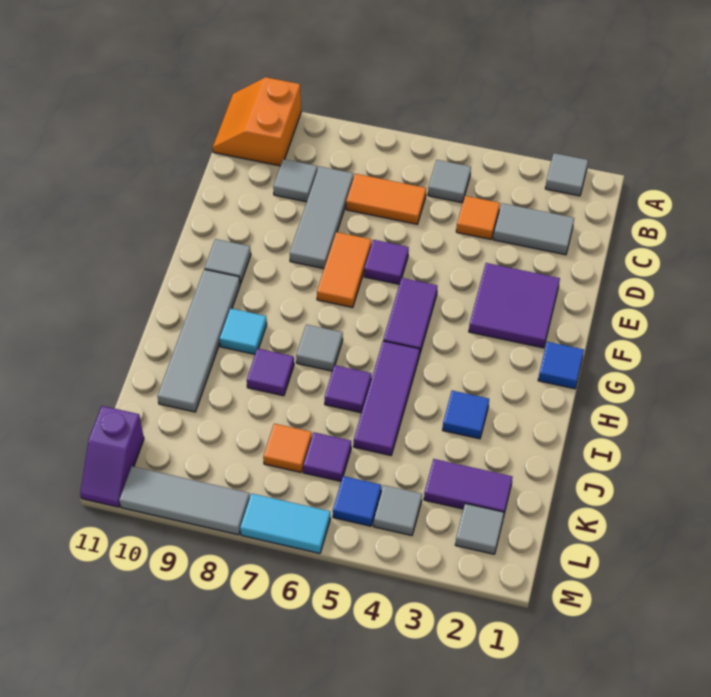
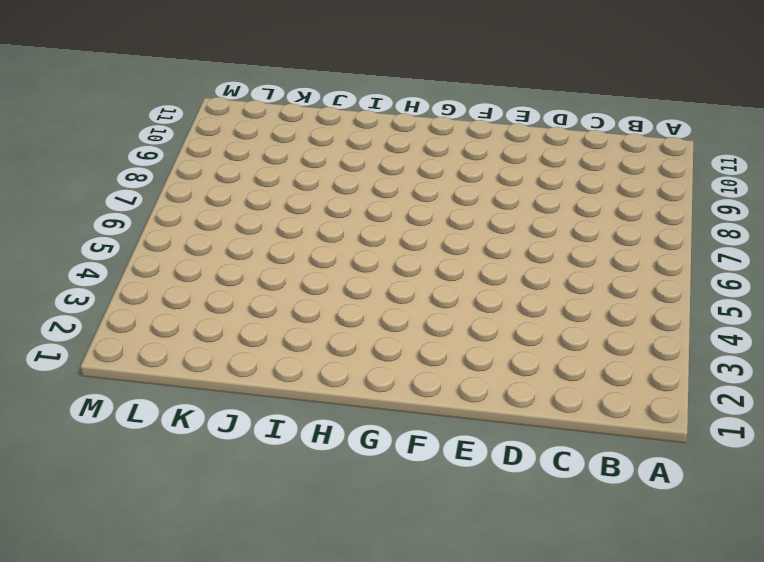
none -> grey 1x1 tile [545,153,588,196]
none -> orange 2x2 slope [213,77,301,166]
none -> grey 1x1 tile [428,160,471,203]
none -> grey 1x2 tile [493,203,574,255]

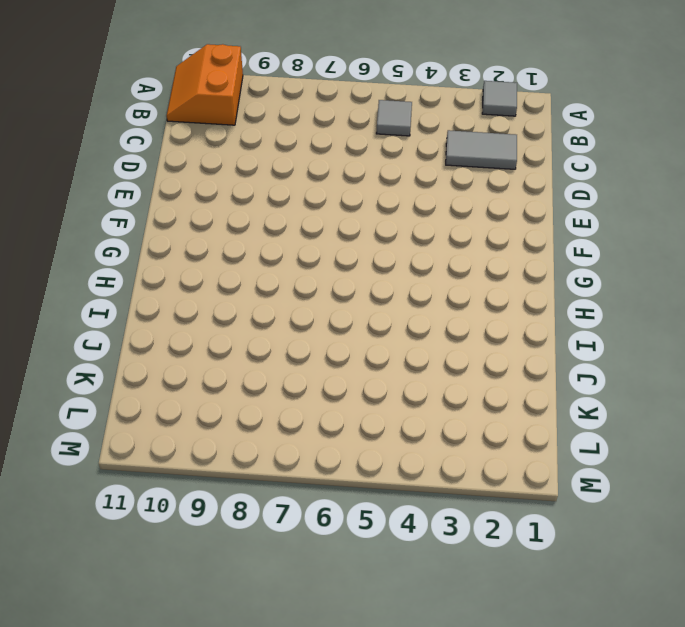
none -> orange 1x1 tile [456,196,500,239]
none -> orange 1x2 tile [346,174,426,224]
none -> grey 1x3 tile [290,166,353,269]
none -> grey 1x1 tile [273,159,317,202]

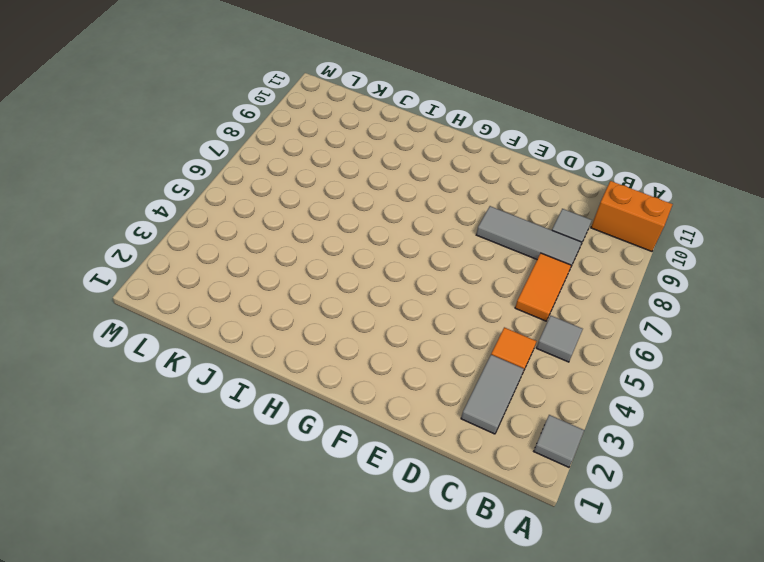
none -> purple 2x2 tile [469,263,560,348]
none -> purple 1x1 tile [364,240,409,284]
none -> orange 1x2 tile [317,232,371,308]
none -> purple 1x2 tile [383,278,437,355]

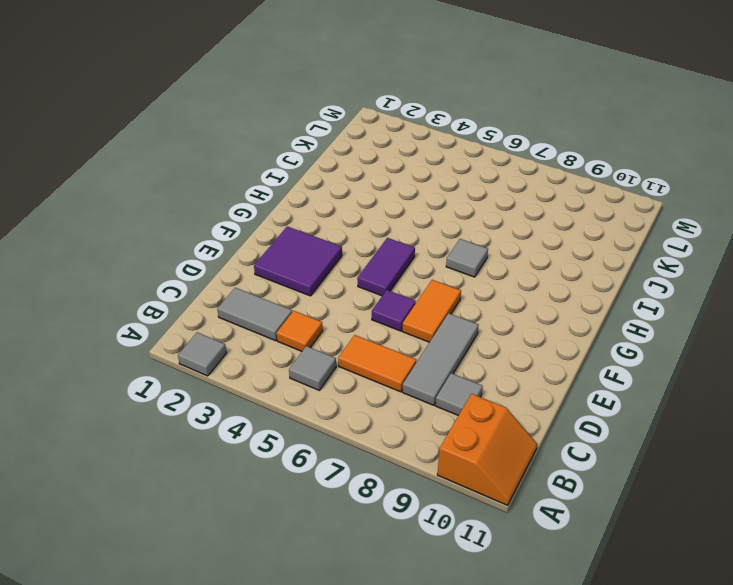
none -> grey 1x1 tile [205,239,251,284]
none -> blue 1x1 tile [538,342,584,389]
none -> grey 1x4 tile [158,269,240,412]
none -> purple 1x3 tile [354,341,420,455]

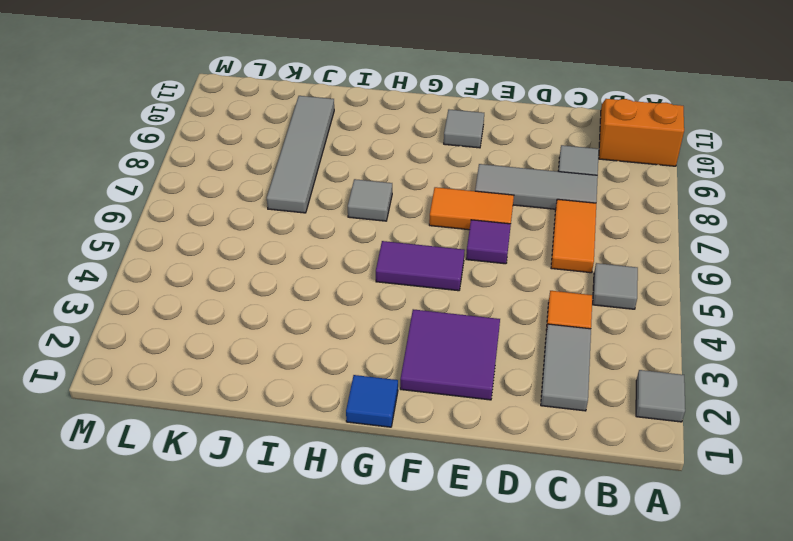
grey 1x4 tile [267,96,334,213] -> grey 1x4 tile turned to [158,269,240,412]
none -> purple 1x3 tile [354,341,420,455]
none -> cyan 1x1 tile [220,308,267,354]
none -> blue 1x1 tile [443,391,489,439]
none -> purple 1x1 tile [325,365,371,413]

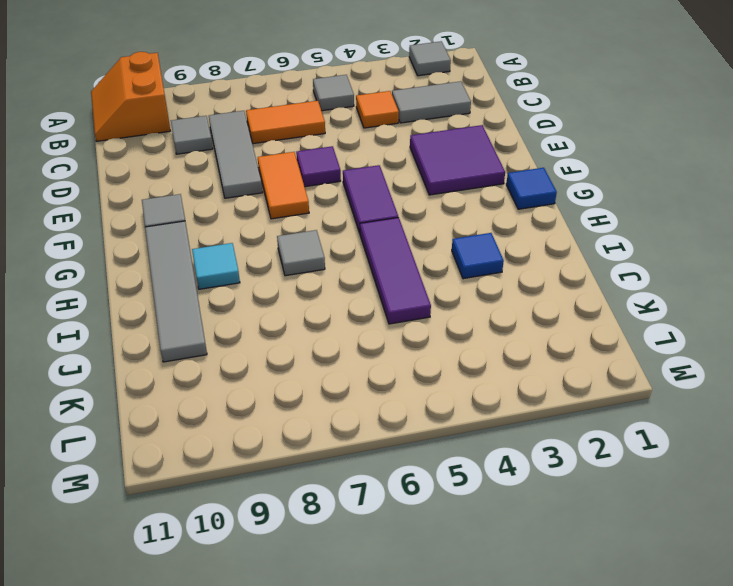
none -> purple 1x1 tile [325,365,371,413]
none -> purple 1x1 tile [247,348,294,396]
none -> purple 1x2 tile [424,459,512,513]
none -> purple 1x1 tile [303,432,351,481]

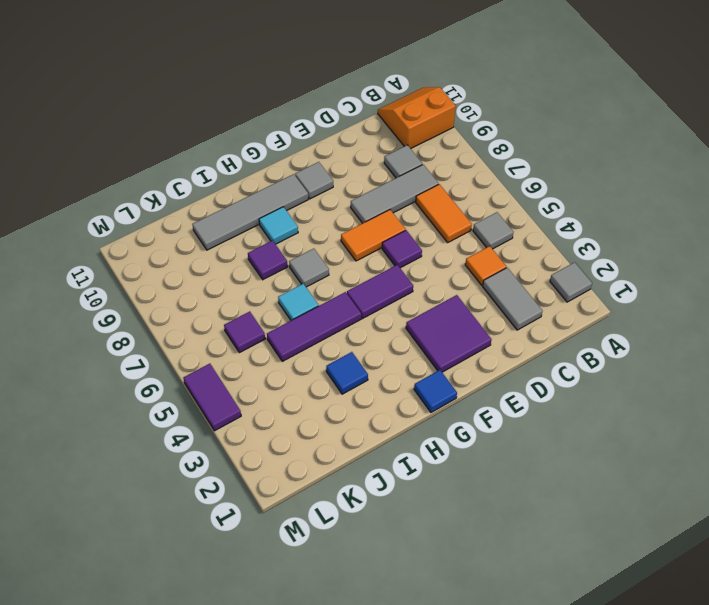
cyan 1x1 tile [278,284,319,320] -> purple 1x1 tile [325,365,371,413]
purple 1x2 tile [183,364,241,431] -> purple 1x2 tile moved to [424,459,512,513]
none -> orange 1x1 tile [263,424,312,473]
none -> grey 1x1 tile [455,504,504,554]
none -> grey 1x1 tile [374,485,422,536]
none -> blue 1x1 tile [333,476,381,526]

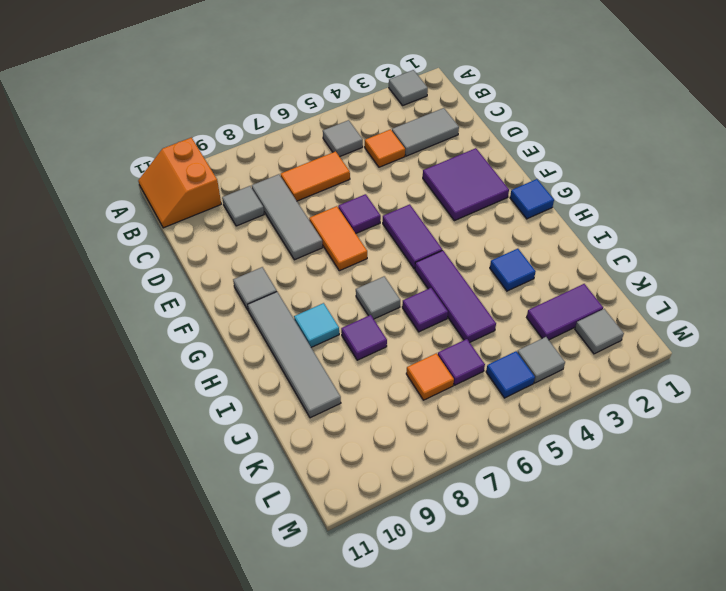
none -> purple 1x2 slope [80,406,144,507]
none -> cyan 1x2 tile [240,494,331,553]
none -> grey 1x3 tile [119,466,250,535]

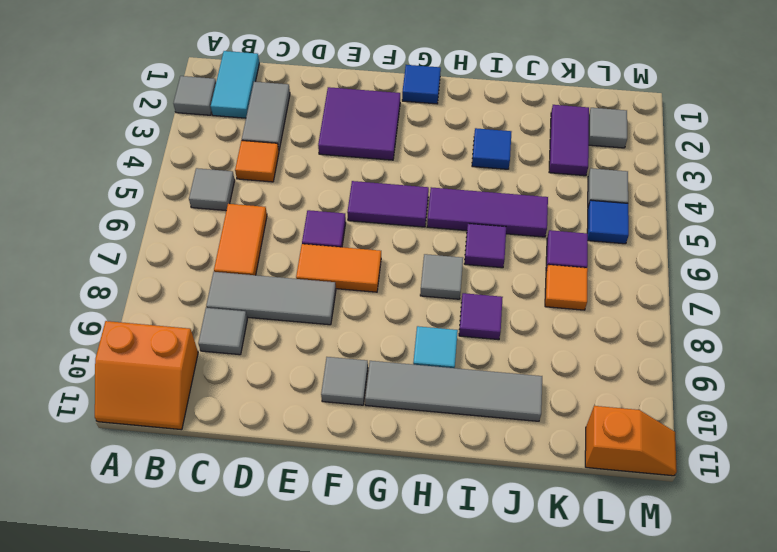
cyan 1x2 tile [211,51,259,118] -> cyan 1x2 tile moved to [240,494,331,553]
orange 1x2 slope [585,406,677,476] -> purple 1x2 slope [80,406,144,507]
none -> grey 1x3 tile [119,466,250,535]

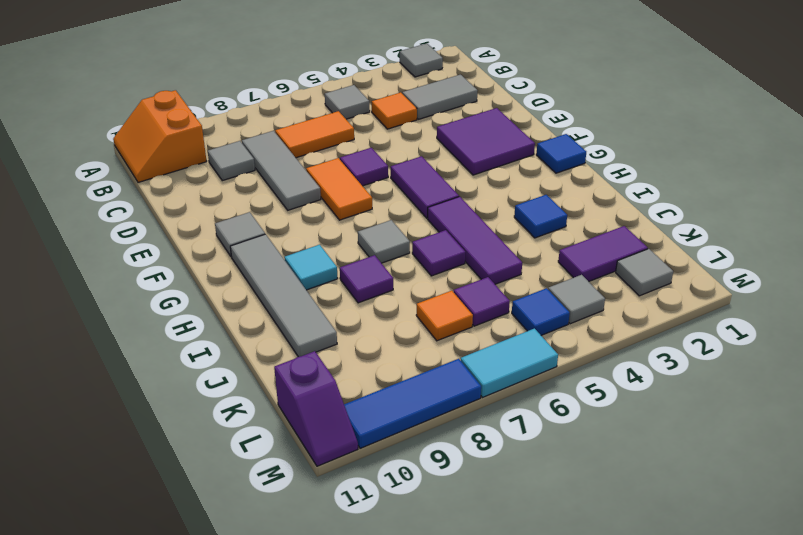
blue 1x3 tile [344,359,481,448] -> grey 1x3 tile [119,466,250,535]

